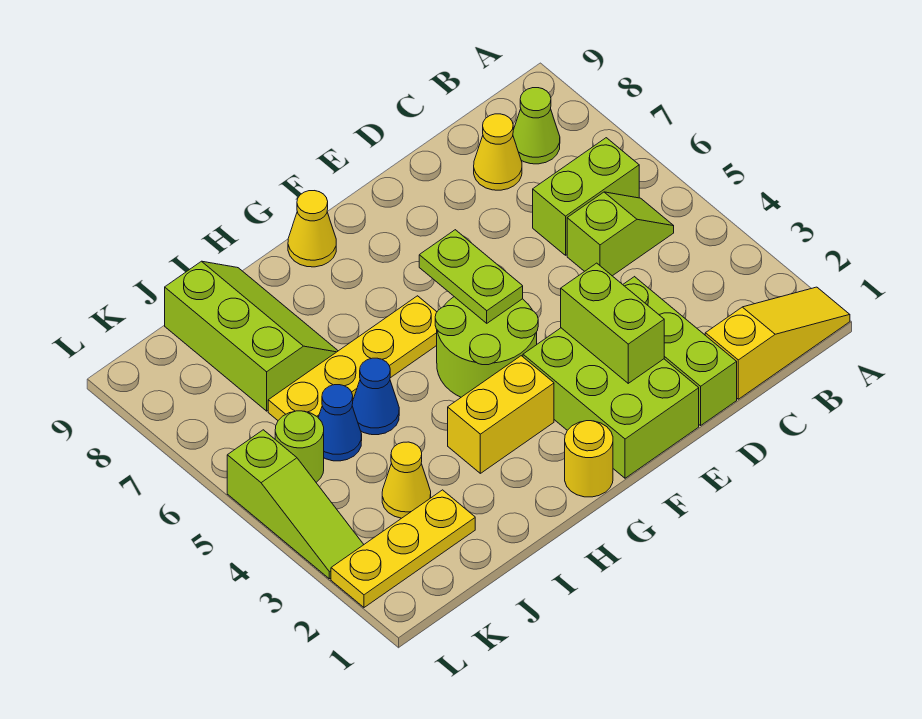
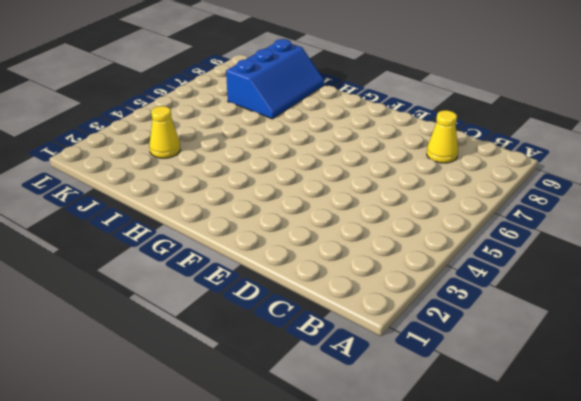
blue 2x3 slope [226,39,324,119] -> lime 2x3 slope [165,261,338,411]
none -> yellow 1x3 slope [705,287,850,399]
none -> lime 1x2 slope [567,192,674,276]
none -> lime 1x2 brick [533,138,639,255]

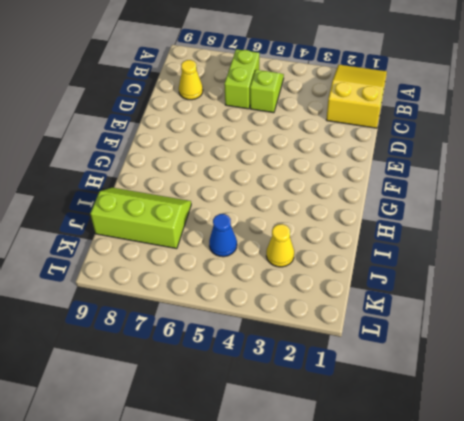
yellow 2x3 slope [326,65,387,128] -> yellow 1x3 slope [705,287,850,399]
none -> lime 1x1 cone [513,88,560,164]
none -> lime 1x3 brick [623,277,737,425]
none -> lime 2x3 brick [523,328,699,478]

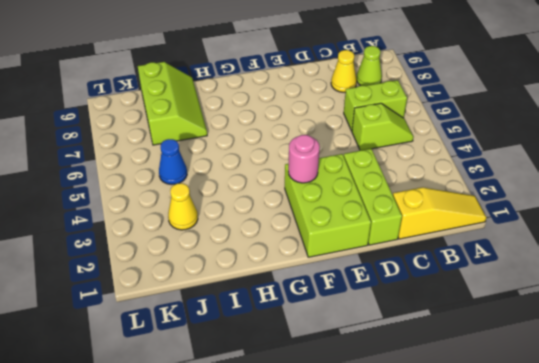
pink 1x1 round brick [288,135,320,183] -> none
none -> lime 2x2 round brick [435,297,538,397]
none -> yellow 1x1 round brick [565,421,613,497]
none -> yellow 1x2 brick [448,356,554,473]

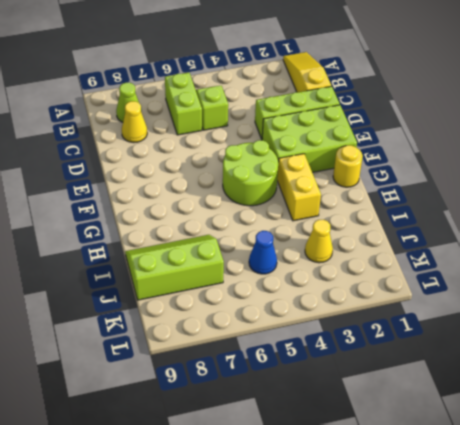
none -> yellow 1x4 plate [268,296,437,420]
none -> yellow 1x1 cone [288,191,336,267]
none -> blue 1x1 cone [352,358,399,435]

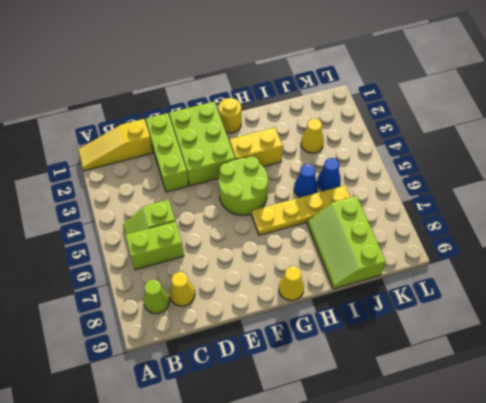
none -> yellow 1x3 plate [331,490,475,607]
none -> lime 1x1 round brick [275,411,324,482]
none -> lime 1x3 slope [227,430,364,579]

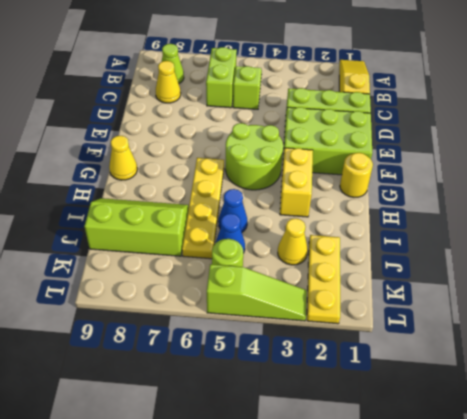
none -> lime 1x2 brick [561,263,664,383]
none -> lime 1x2 plate [419,230,523,323]

